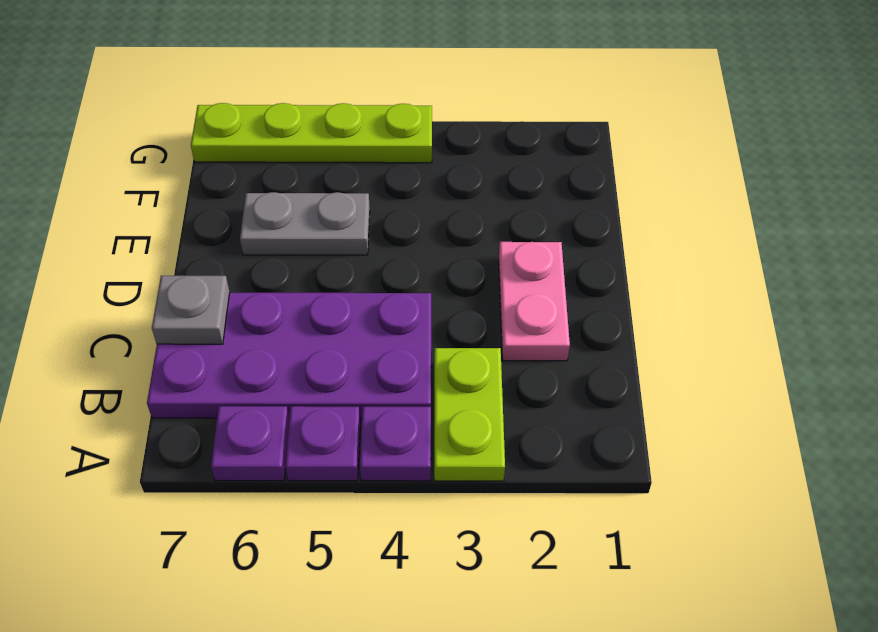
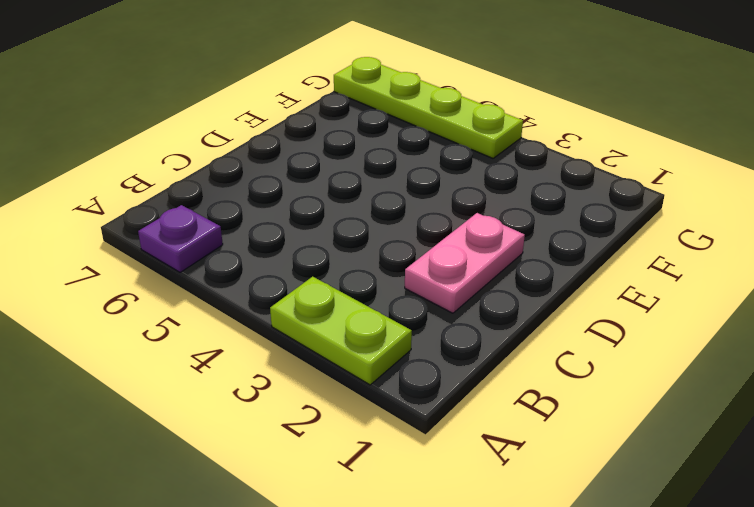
lime 1x2 plate [270,277,412,385] -> lime 1x2 plate turned to [434,348,505,481]
none -> purple 1x1 plate [360,407,431,481]
none -> purple 1x1 plate [285,406,360,481]

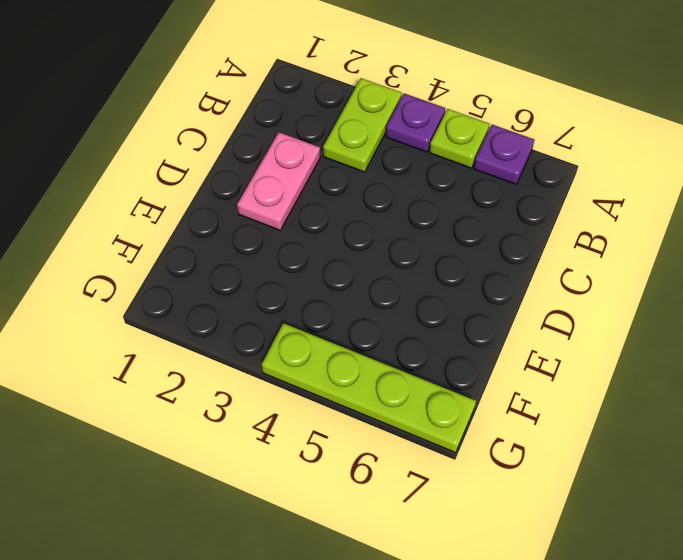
lime 1x1 plate [429,109,489,168] -> purple 1x1 plate [285,406,360,481]
none -> purple 2x4 plate [147,293,431,418]
none -> grey 1x2 plate [240,192,370,255]

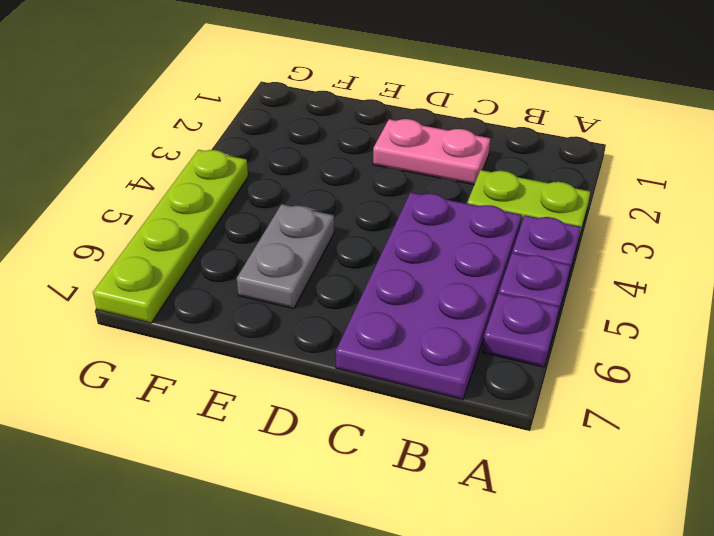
none -> grey 1x1 plate [152,276,230,344]

